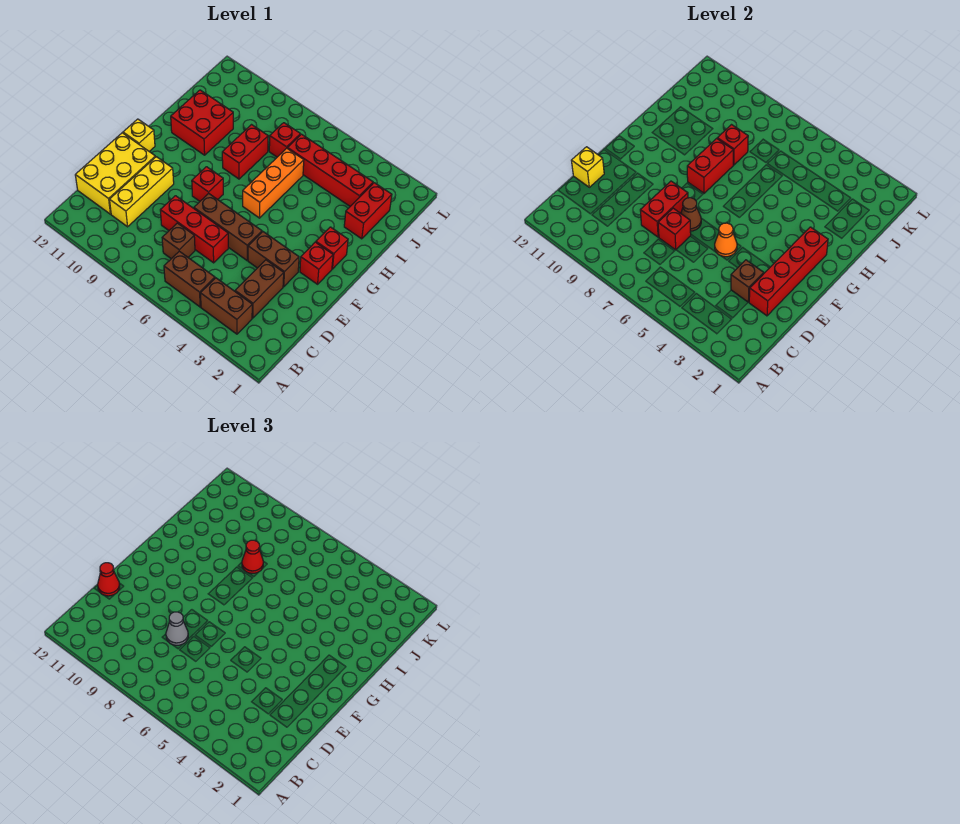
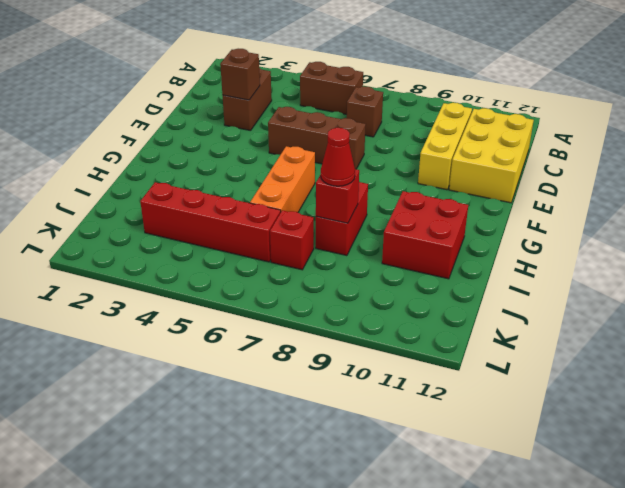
none -> brown 1x2 brick [201,278,252,334]
none -> red 1x3 brick [160,196,228,263]
none -> brown 1x2 brick [248,232,299,287]
none -> red 1x1 brick [300,242,333,284]

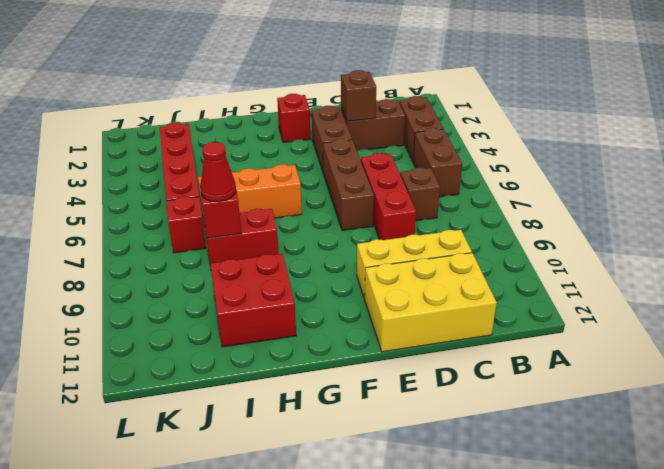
none -> red 1x1 brick [192,167,223,201]
none -> yellow 1x1 brick [123,119,155,151]
none -> red 1x1 brick [316,227,348,269]
none -> red 1x2 brick [344,183,392,239]

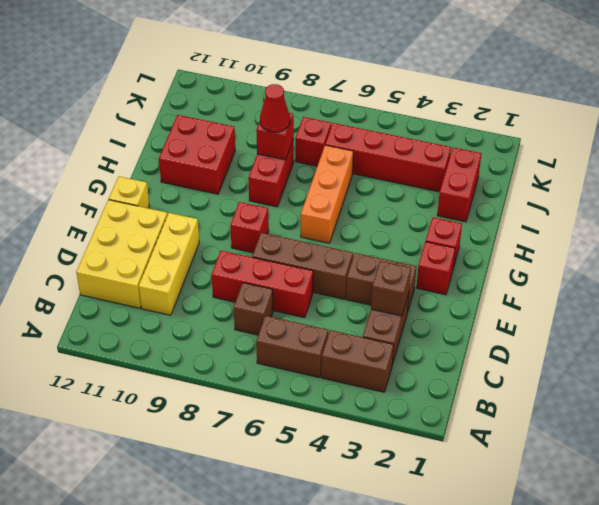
none -> red 1x4 brick [749,227,828,316]
none -> red 1x1 brick [658,208,691,250]
none -> red 1x2 brick [640,181,688,237]
none -> yellow 1x1 brick [571,147,604,187]

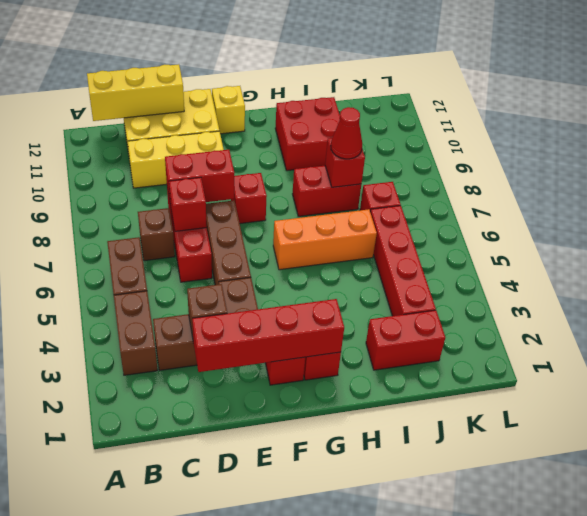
yellow 1x3 brick [87,64,184,121] -> yellow 1x1 brick [571,147,604,187]
none -> orange 1x1 cone [715,223,737,257]
none -> brown 1x1 cone [681,198,701,231]
none -> red 1x2 brick [687,138,733,193]
none -> grey 1x1 cone [166,612,188,645]

